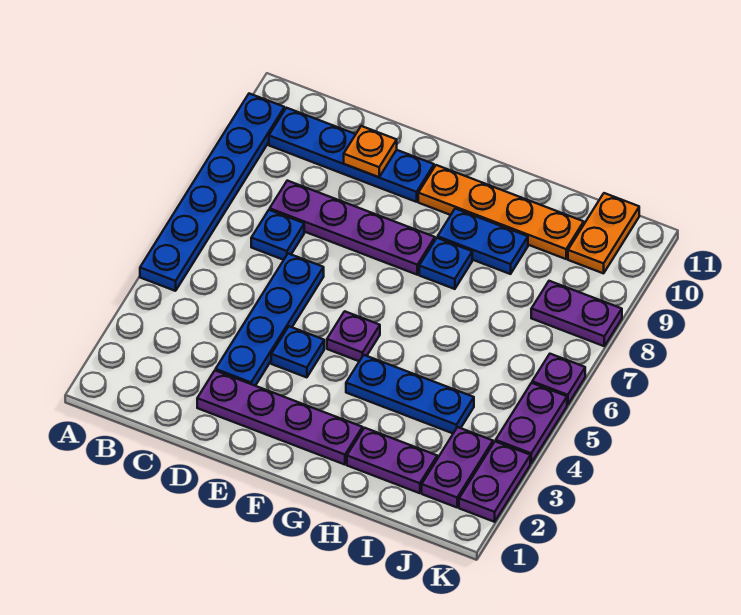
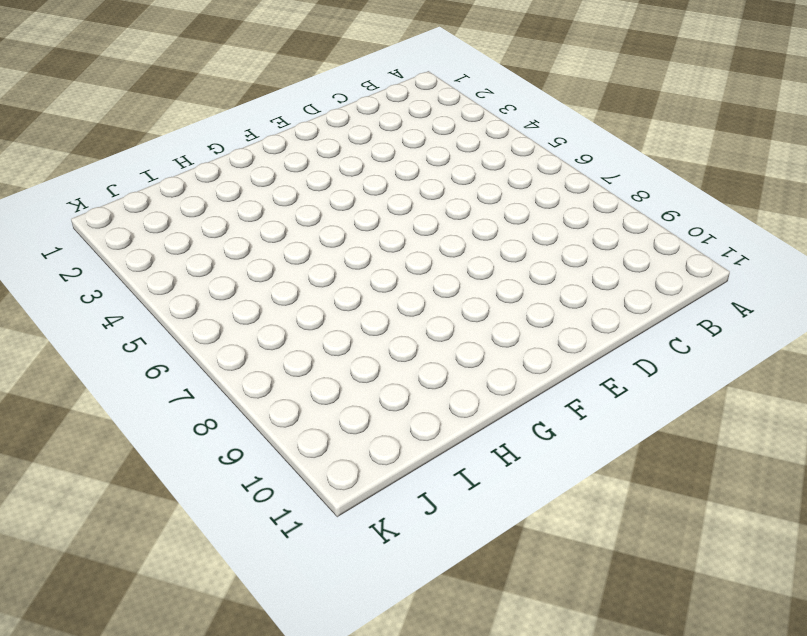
none -> blue 1x6 plate [140,94,284,291]
none -> blue 1x4 plate [269,108,434,202]
none -> blue 1x1 plate [251,210,304,260]

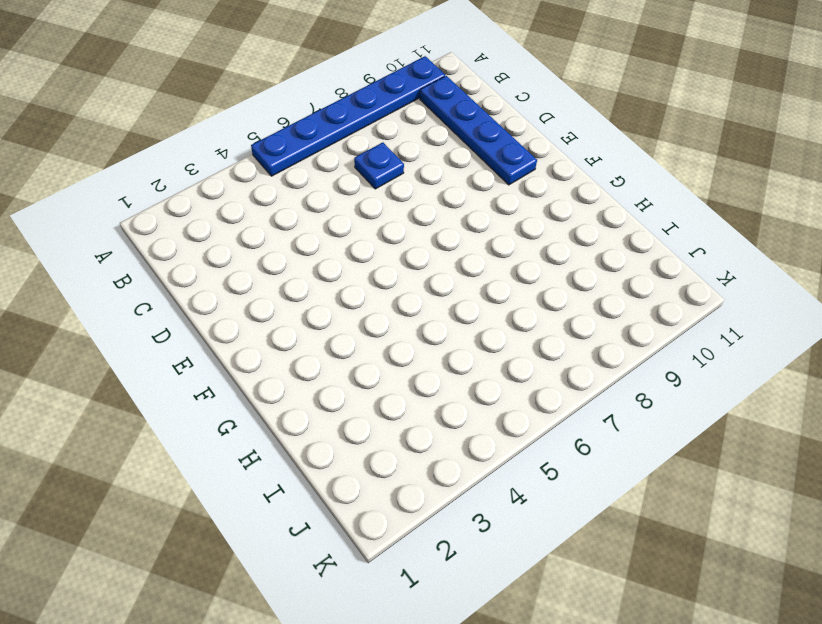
none -> purple 1x4 plate [270,181,435,275]
none -> purple 1x4 plate [197,370,363,465]
none -> blue 1x4 plate [216,253,324,386]

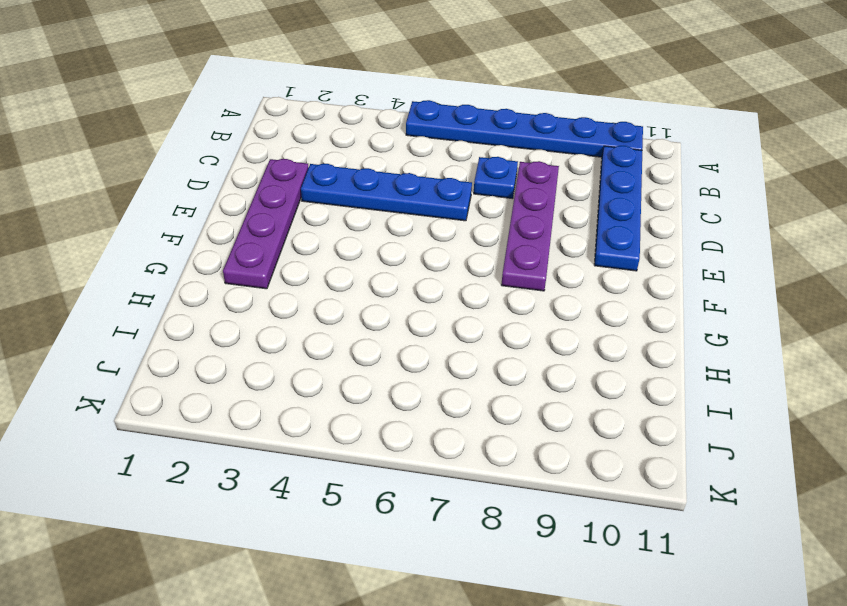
none -> blue 1x1 plate [271,326,324,377]
none -> purple 1x1 plate [327,311,380,361]
none -> orange 1x4 plate [418,165,584,259]

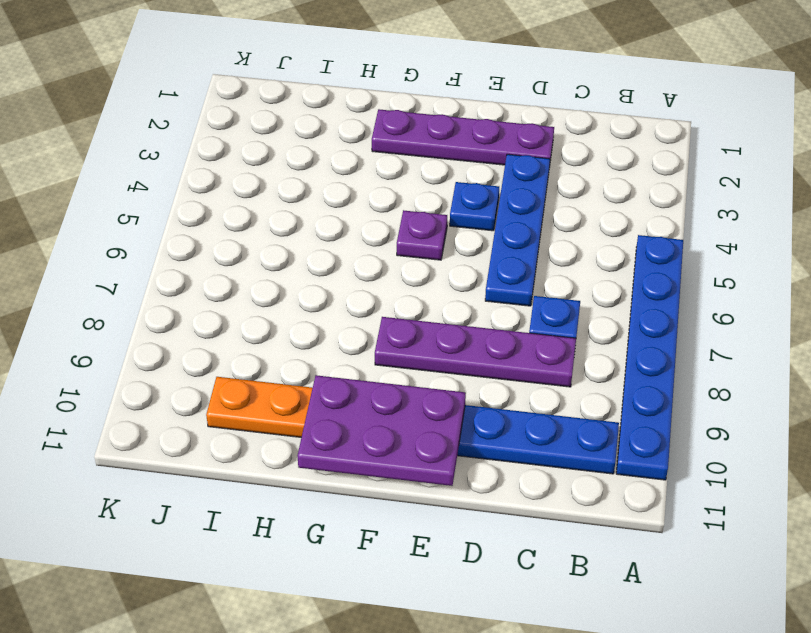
purple 2x3 plate [298,375,466,486] -> none
none -> blue 1x3 plate [346,355,474,433]
none -> blue 1x1 plate [419,238,472,289]
none -> blue 1x2 plate [438,209,528,274]

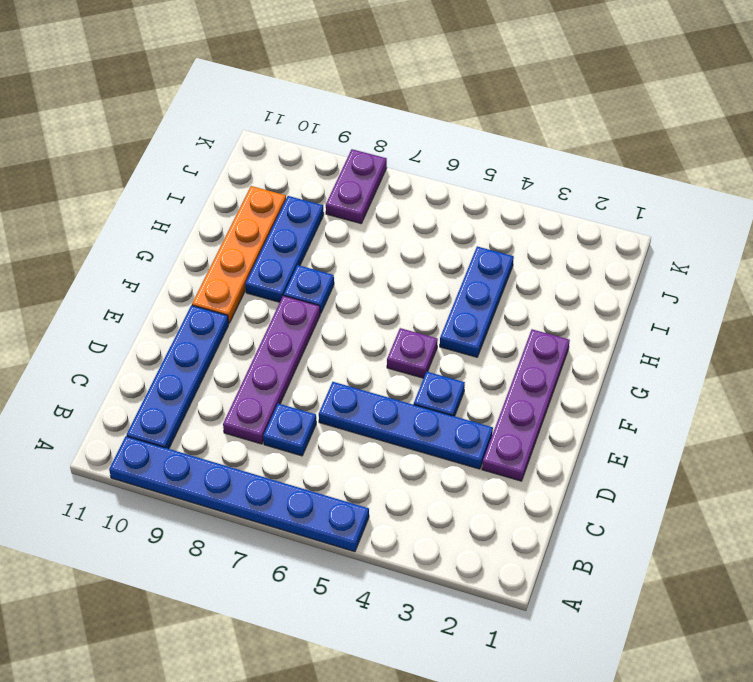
blue 1x3 plate [245,196,324,302] -> blue 1x2 plate [438,209,528,274]
none -> purple 1x2 plate [347,428,437,493]
none -> purple 1x2 plate [422,427,493,507]
none -> orange 1x2 plate [568,193,639,273]

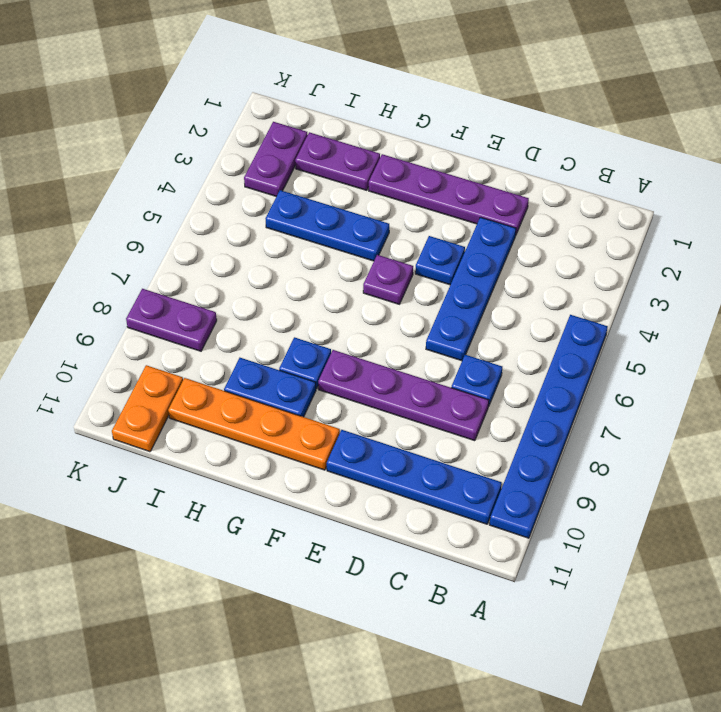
none -> purple 1x2 plate [459,441,530,522]
none -> purple 1x2 plate [496,383,567,463]
none -> purple 1x1 plate [532,354,585,405]

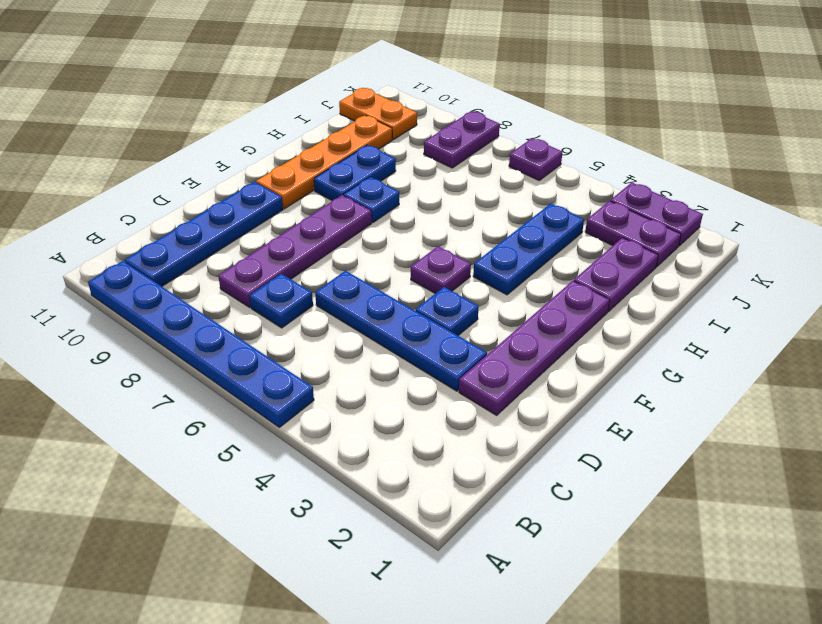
none -> purple 1x2 plate [496,383,567,463]
none -> orange 1x1 plate [344,126,397,177]

